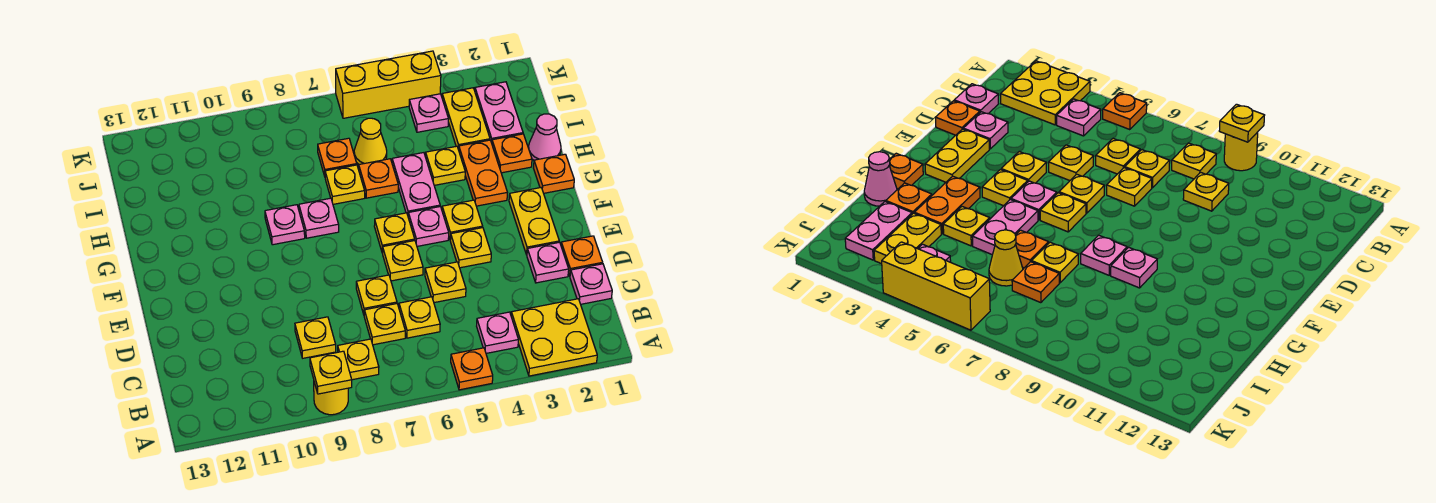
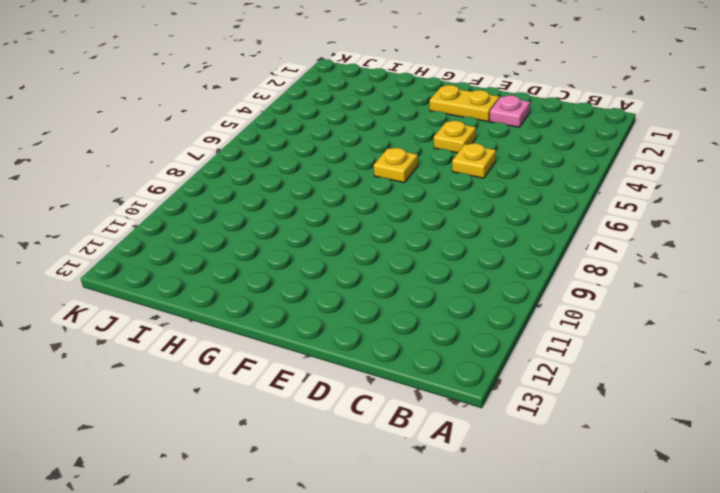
none -> yellow 2x2 plate [511,299,597,376]
none -> orange 1x1 plate [451,348,493,390]
none -> yellow 1x1 round brick [314,382,348,415]
none -> pink 1x1 plate [477,312,518,353]

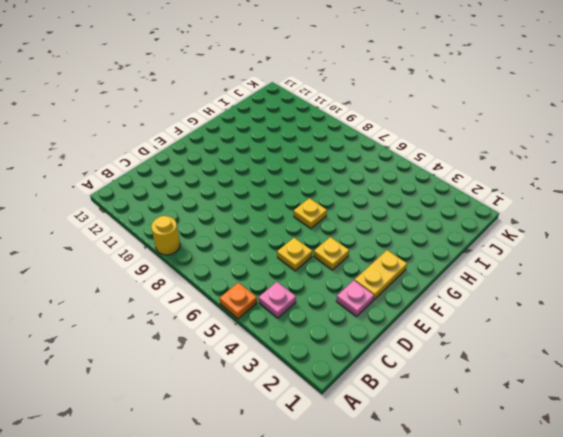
none -> yellow 2x2 plate [511,299,597,376]
none -> yellow 1x1 plate [338,339,379,380]
none -> pink 1x1 plate [570,264,612,304]
none -> yellow 1x1 plate [399,297,440,338]

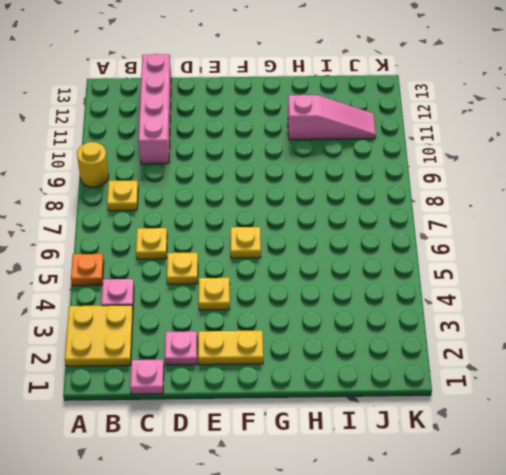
pink 1x4 brick [139,54,171,164] -> none
pink 1x3 slope [288,95,376,140] -> none
none -> yellow 1x1 plate [364,304,405,345]
none -> yellow 1x1 plate [295,317,336,358]
none -> orange 1x1 plate [561,236,603,276]
none -> yellow 1x1 plate [356,275,397,314]

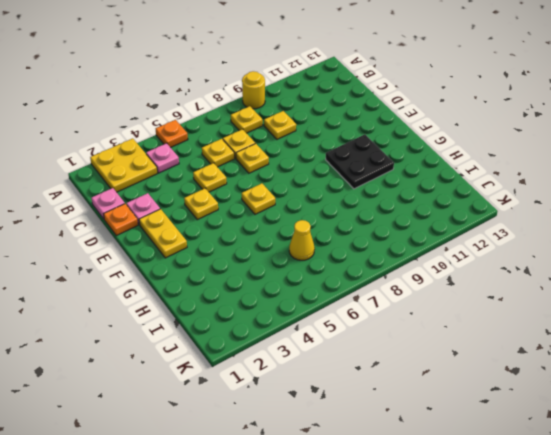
black 2x2 plate [326,135,394,189] -> none
none -> yellow 1x1 plate [383,241,423,281]
none -> yellow 1x1 plate [442,200,483,240]
none -> pink 1x1 plate [408,207,449,246]
none -> orange 1x1 plate [534,154,574,193]

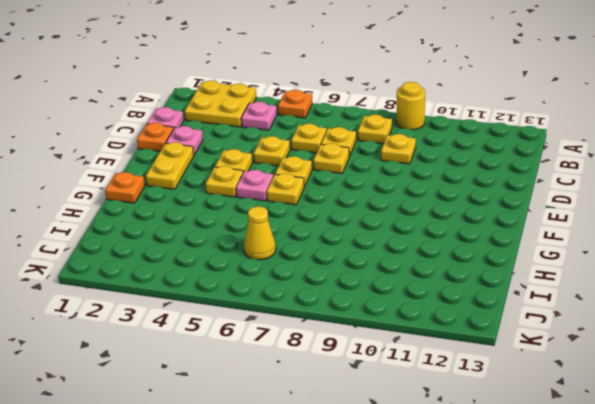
none -> orange 1x2 plate [459,140,508,206]
none -> pink 1x2 plate [392,153,440,215]
none -> pink 1x1 plate [299,198,339,238]
none -> pink 1x1 plate [265,205,305,245]

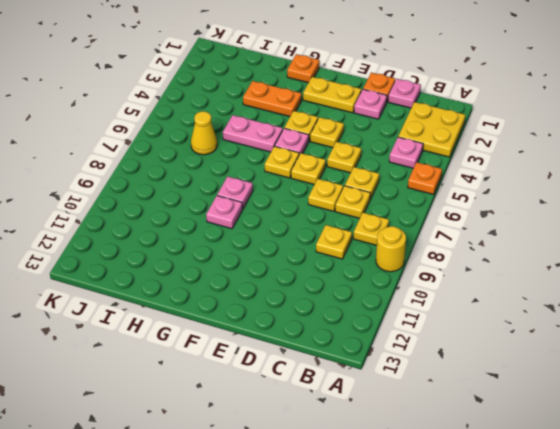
none -> pink 1x1 cone [528,114,561,160]
none -> orange 1x1 plate [492,134,532,173]
none -> yellow 1x1 plate [425,146,465,185]
none -> orange 1x1 plate [359,159,398,198]

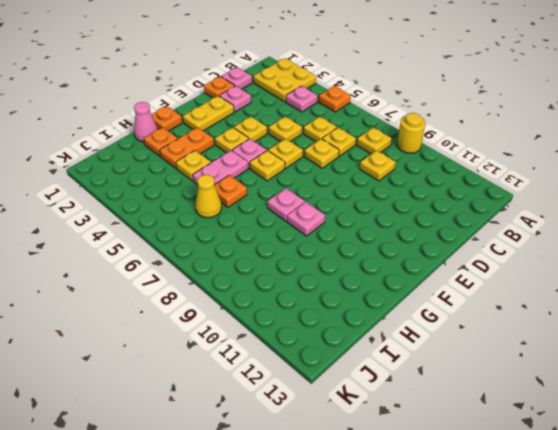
none -> yellow 1x1 plate [325,165,365,204]
none -> pink 1x2 plate [475,82,523,143]
none -> yellow 1x2 plate [442,88,490,150]
none -> orange 1x1 plate [318,138,357,176]

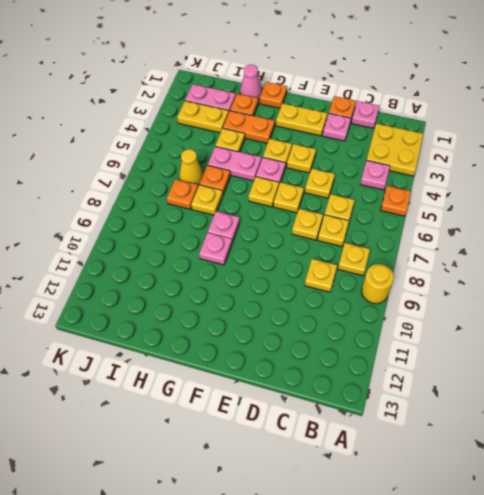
none -> pink 1x1 plate [409,94,449,132]
none -> yellow 1x3 brick [336,51,441,118]
none -> yellow 1x1 plate [310,351,352,394]

